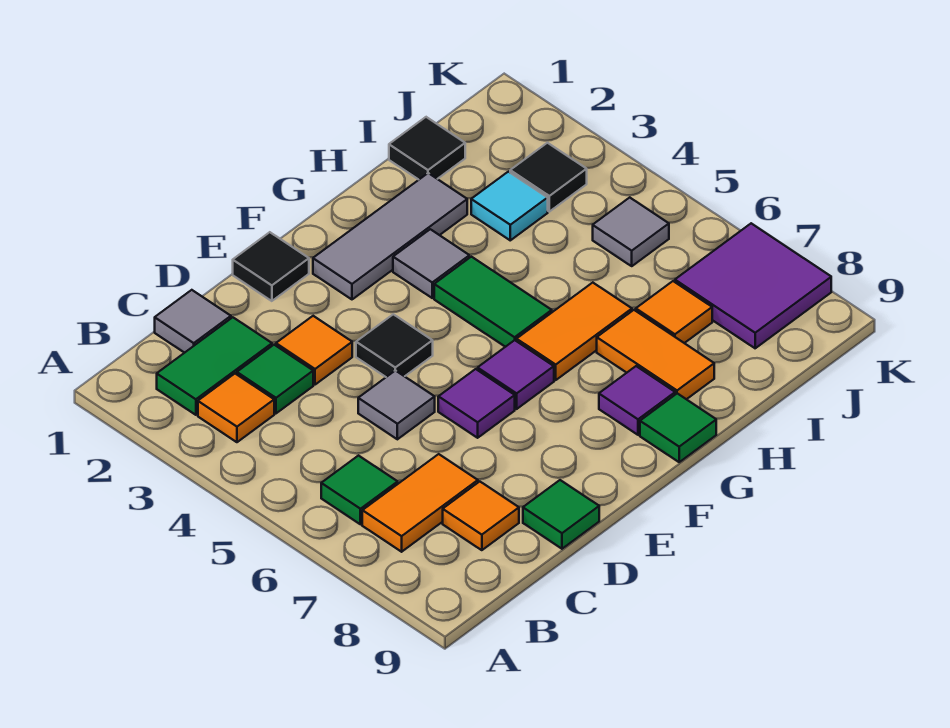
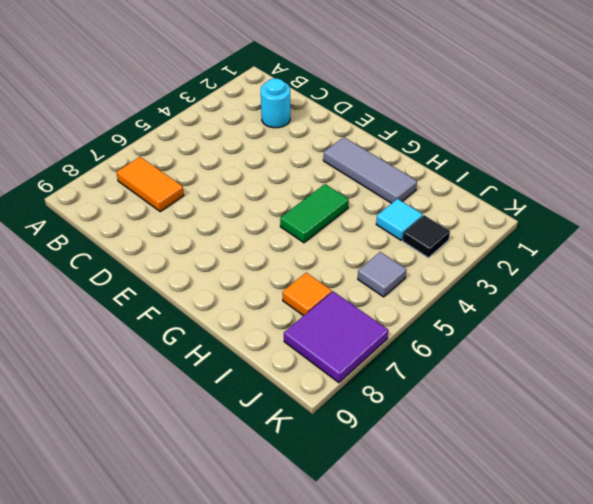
cyan 1x1 round brick [261,79,290,128] -> green 1x2 tile [157,317,272,415]
none -> orange 1x1 tile [198,374,274,442]
none -> green 1x1 tile [321,456,398,524]
none -> grey 1x1 tile [155,290,231,353]

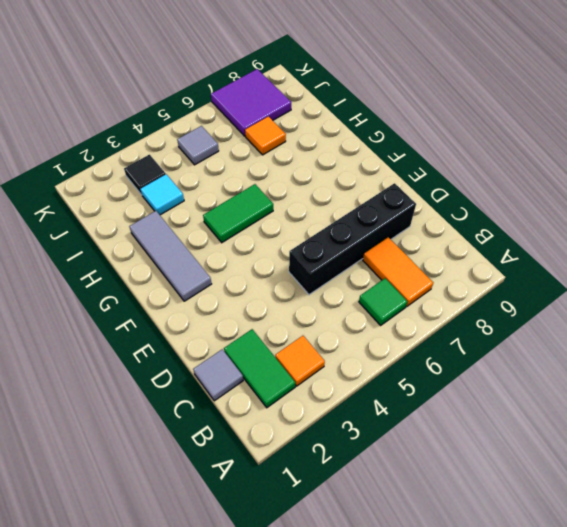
black 1x4 brick [289,183,416,295] -> grey 1x1 tile [358,370,435,439]
none -> green 1x1 tile [237,345,313,413]
none -> orange 1x1 tile [443,482,519,550]
none -> orange 1x1 tile [276,316,352,385]

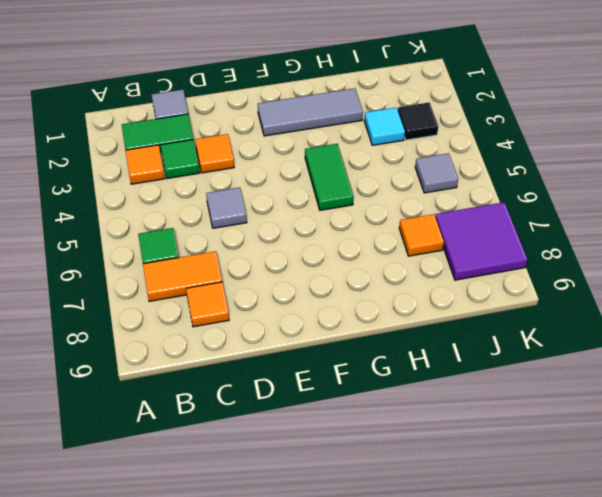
none -> green 1x1 tile [523,480,599,549]
none -> black 1x1 tile [233,232,309,301]
none -> black 1x1 tile [356,314,433,377]

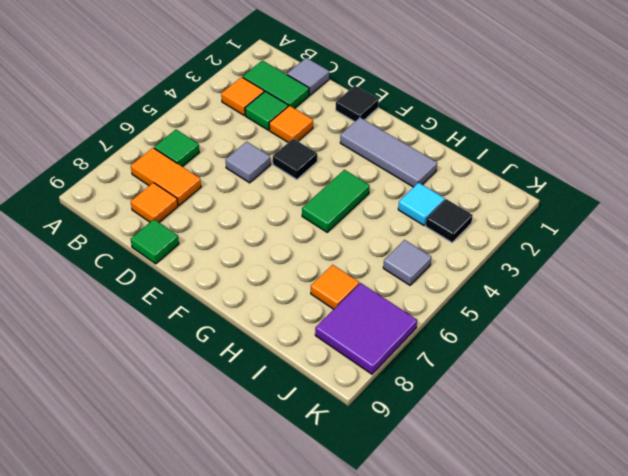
none -> purple 1x1 tile [438,369,515,438]
none -> purple 1x1 tile [478,340,554,409]
none -> grey 1x1 tile [393,229,469,298]

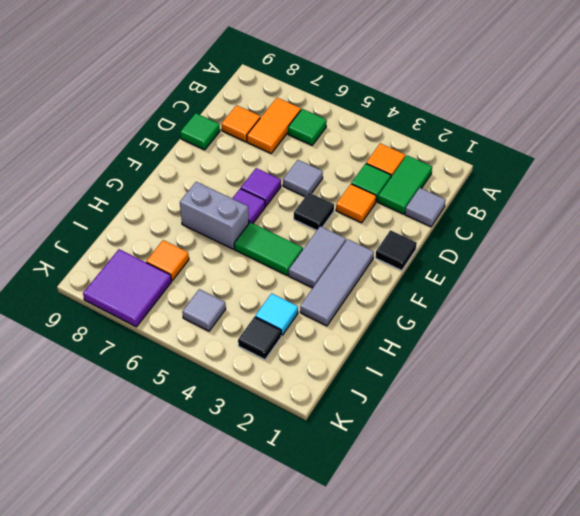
grey 1x2 tile [289,226,346,288] -> grey 1x1 tile [393,229,469,298]
grey 1x2 brick [180,182,249,249] -> orange 1x2 tile [517,283,632,380]
none -> purple 1x1 tile [599,366,675,435]
none -> green 1x1 tile [640,393,716,462]
none -> orange 1x2 tile [597,310,714,399]

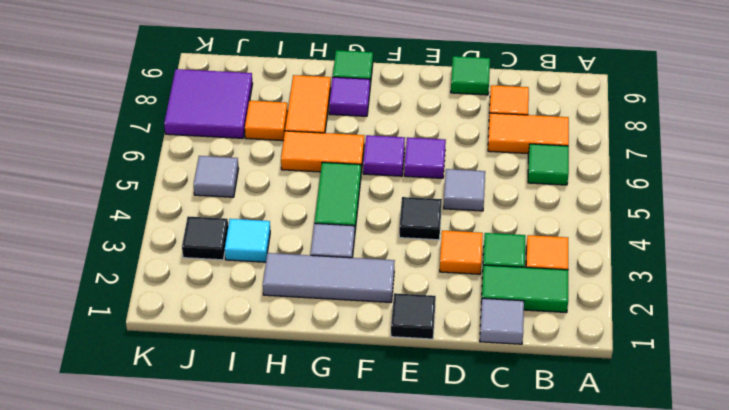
none -> black 1x1 tile [389,117,465,180]

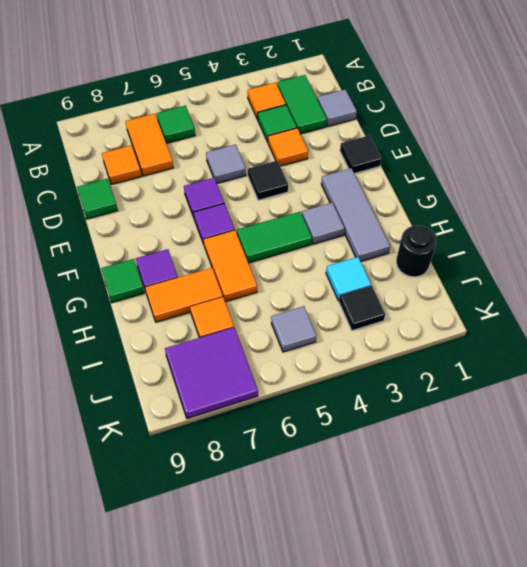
black 1x1 round brick [396,225,436,277] -> black 1x1 tile [389,117,465,180]

